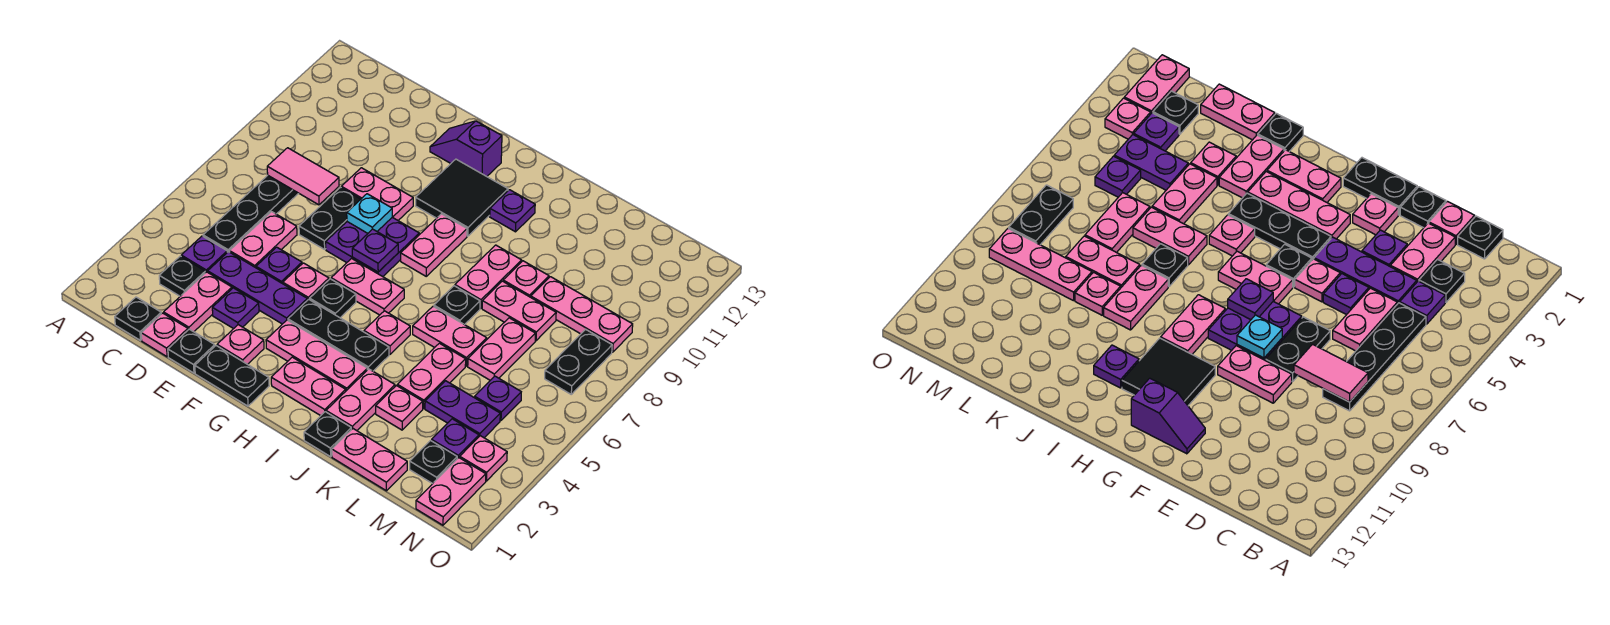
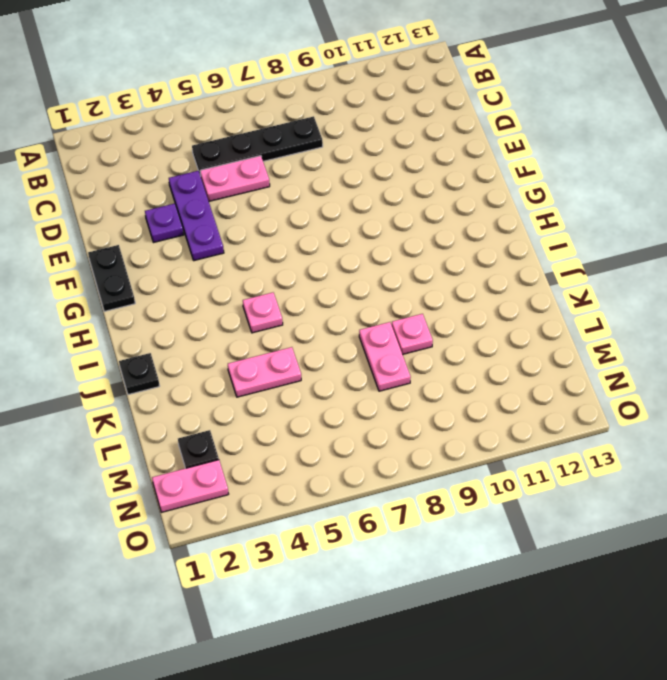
none -> black 1x1 plate [115,297,161,340]
none -> black 1x1 plate [159,256,205,296]
none -> purple 1x1 plate [181,236,227,273]
none -> pink 1x1 plate [141,313,188,357]

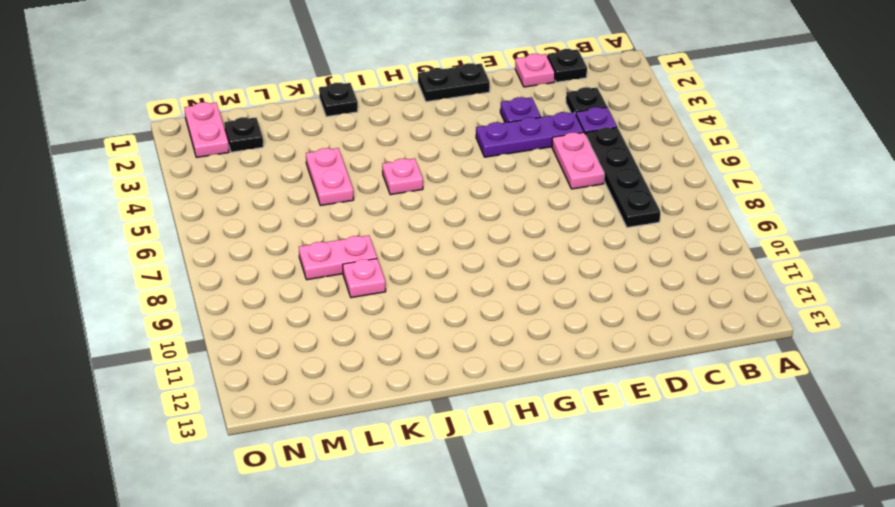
none -> pink 1x2 plate [164,272,232,332]
none -> black 1x1 plate [168,329,215,373]
none -> purple 1x1 plate [256,247,302,284]
none -> black 1x2 plate [299,187,361,249]

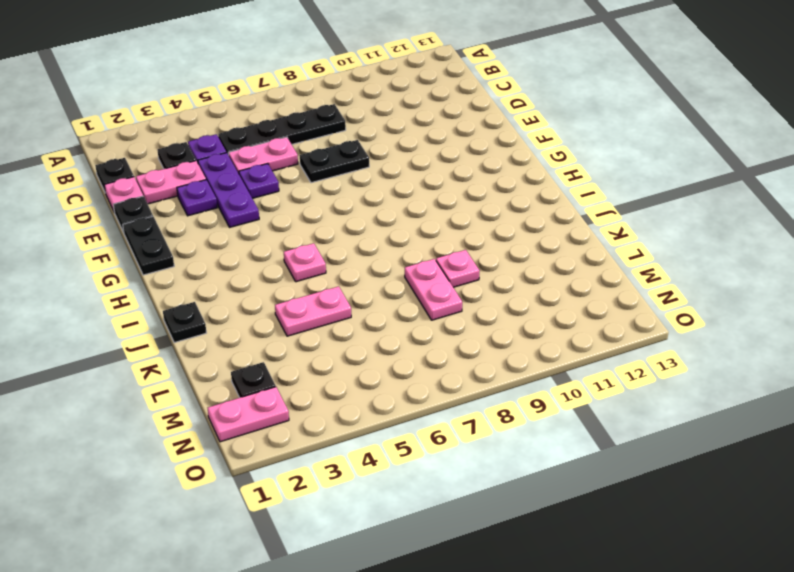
none -> pink 1x2 plate [341,168,413,220]
none -> pink 1x1 plate [217,325,264,364]
none -> pink 1x1 plate [283,263,329,300]
none -> purple 2x2 plate [326,217,419,277]

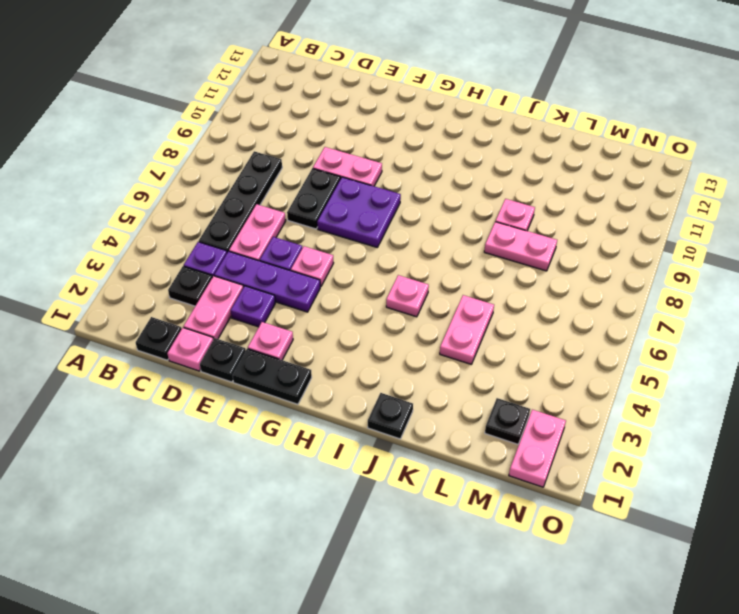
none -> purple 1x2 slope [430,121,502,176]
none -> pink 1x3 plate [266,320,367,391]
none -> black 1x3 plate [288,299,389,371]
none -> black 1x1 plate [310,279,356,318]

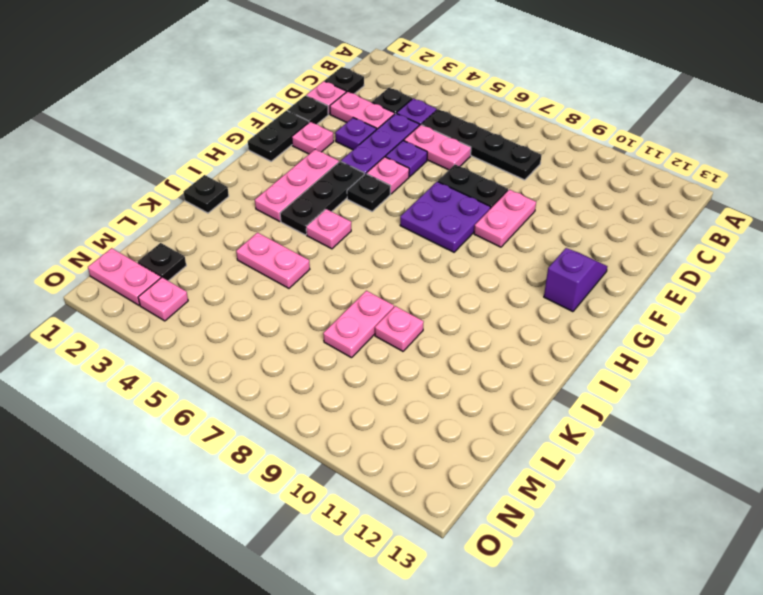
none -> pink 1x2 plate [331,259,404,315]
none -> black 2x2 tile [416,159,508,236]
none -> pink 1x2 plate [271,357,346,416]
none -> pink 1x2 plate [401,214,467,276]

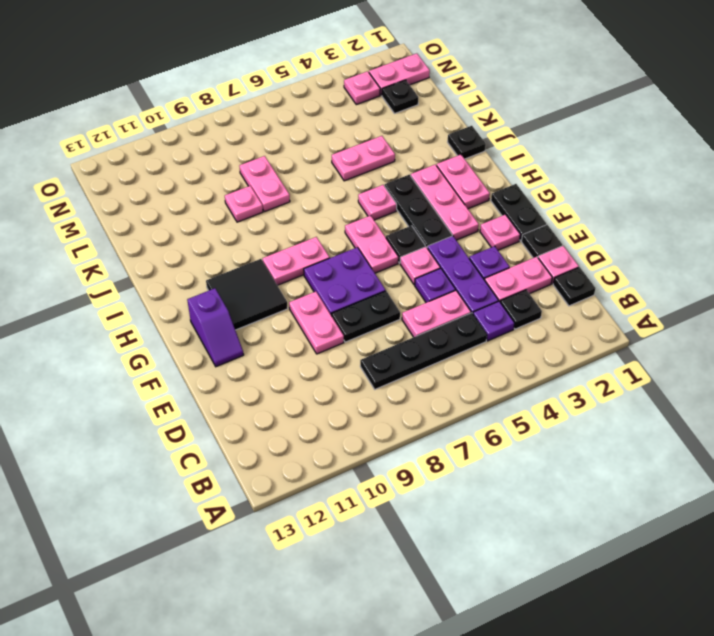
none -> purple 1x1 plate [490,190,535,232]
none -> pink 1x2 plate [326,369,395,431]
none -> pink 1x2 plate [413,306,487,366]
none -> black 1x1 plate [434,286,480,325]

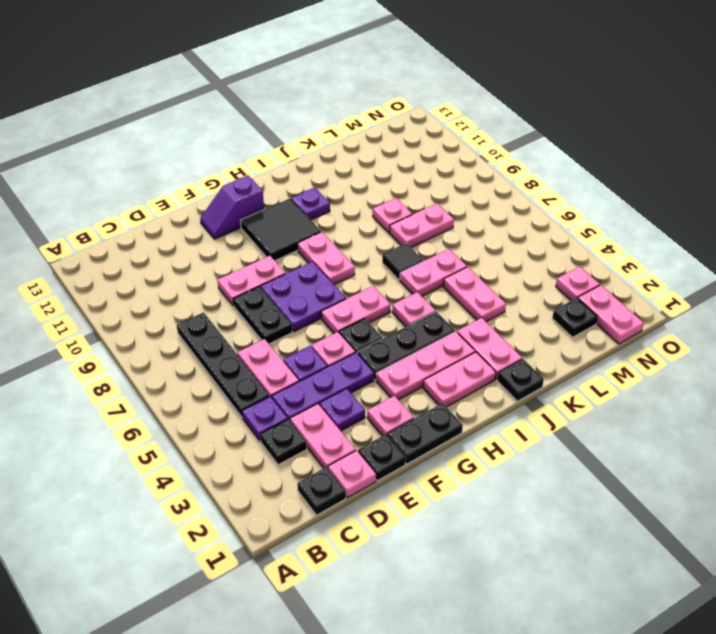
black 1x1 tile [382,243,423,280] -> black 1x1 plate [434,286,480,325]
none -> pink 1x2 plate [455,245,522,308]
none -> pink 1x2 plate [332,429,407,491]
none -> pink 1x1 plate [376,386,423,430]
none -> purple 1x2 plate [425,381,500,438]

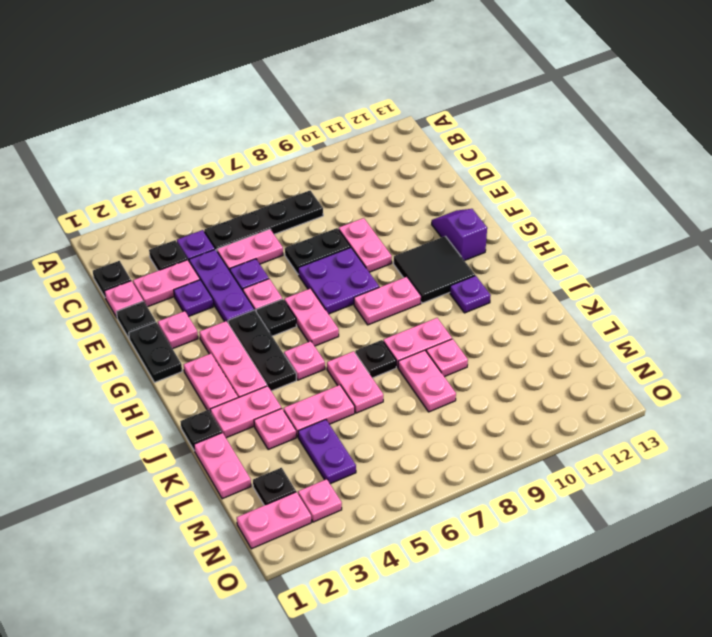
none -> pink 1x2 plate [468,318,535,380]
none -> pink 1x3 plate [531,277,633,352]
none -> purple 1x1 plate [432,419,479,459]
none -> purple 1x1 plate [475,376,521,420]

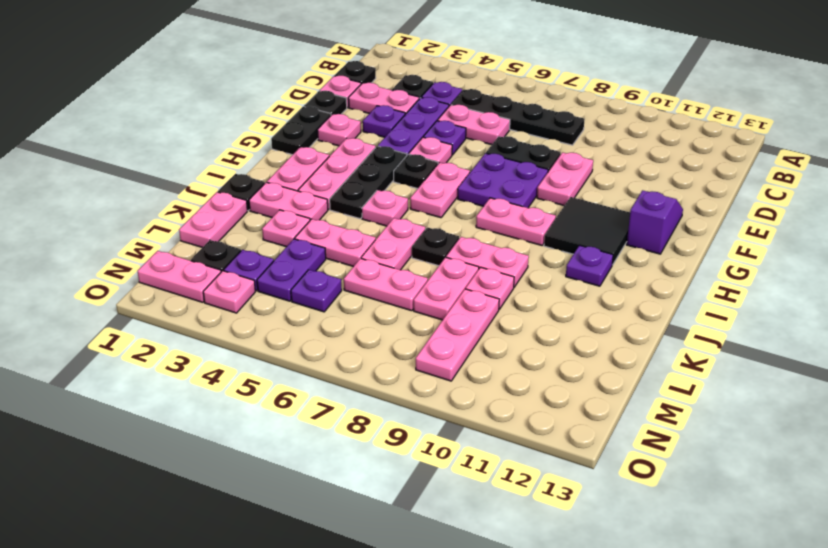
none -> black 1x2 plate [545,329,612,394]
none -> pink 1x2 tile [267,148,339,205]
none -> cyan 1x1 plate [347,194,392,233]
none -> purple 1x1 plate [352,229,398,272]

